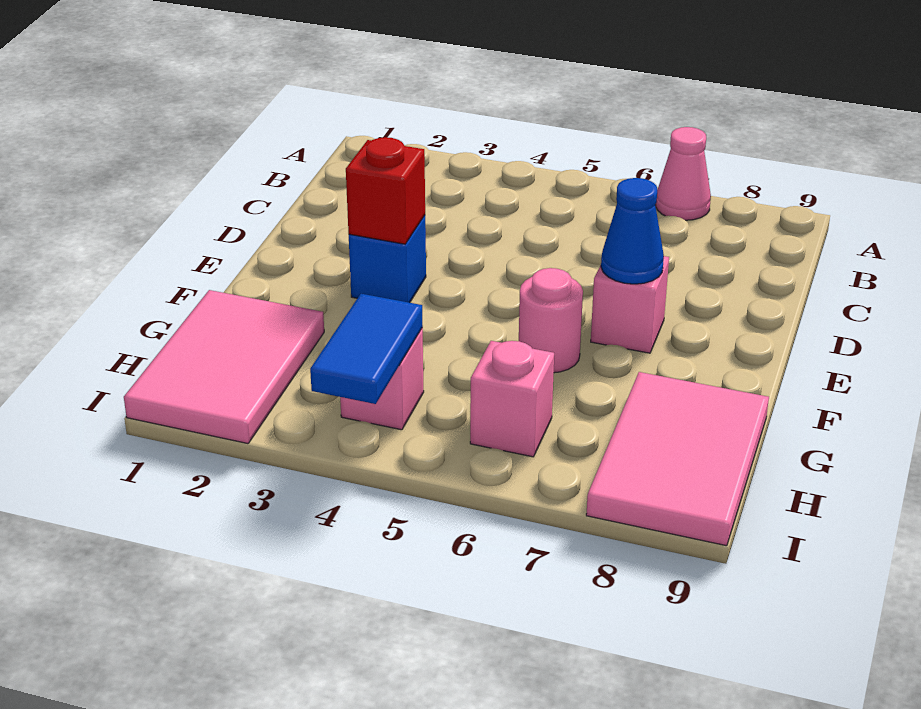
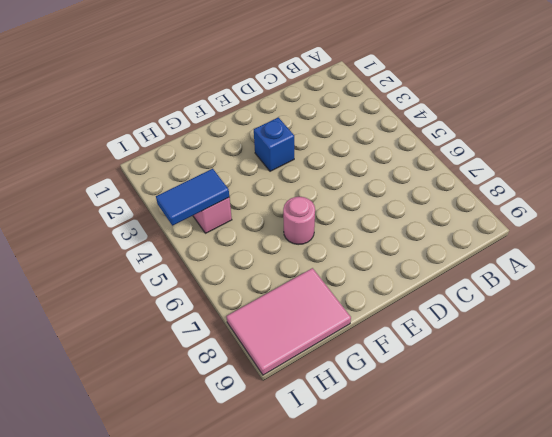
none -> pink 1x1 cone [655,127,711,220]
none -> pink 1x1 brick [591,256,669,353]

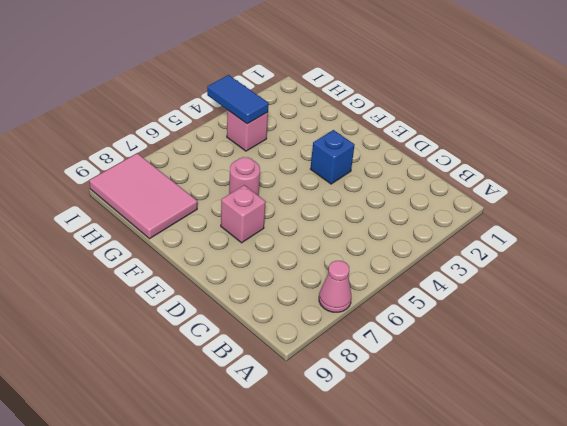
none -> pink 2x3 tile [124,290,324,444]
none -> pink 1x1 brick [470,341,554,457]

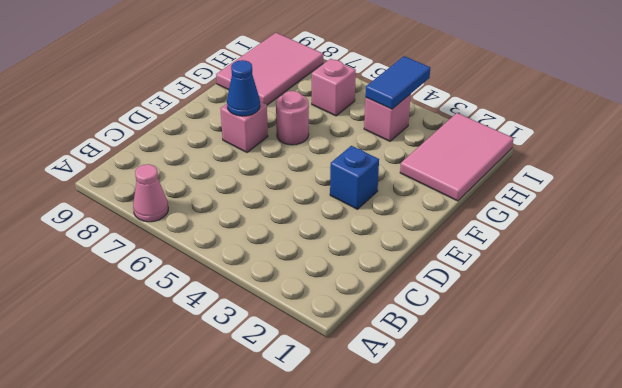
none -> red 1x1 brick [346,137,425,244]

